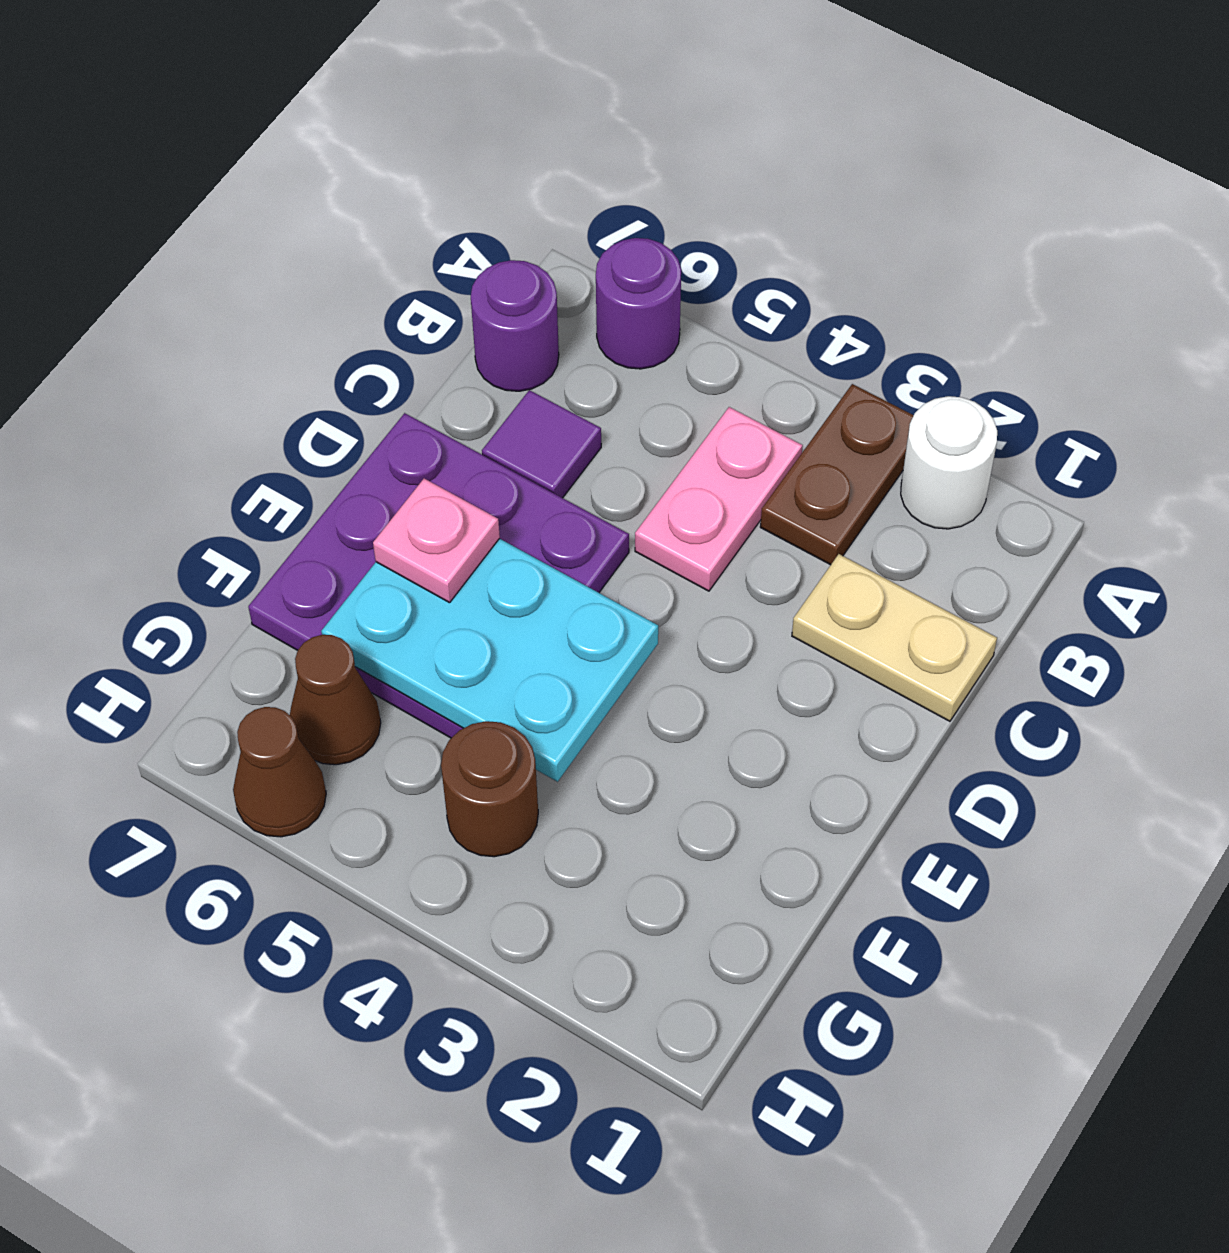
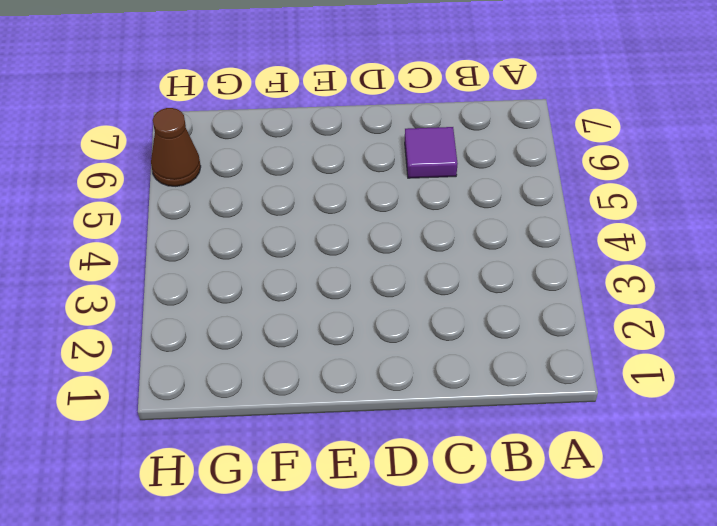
none -> white 1x1 round brick [901,396,997,529]
none -> brown 1x2 plate [760,384,914,565]
none -> purple 1x1 round brick [596,238,681,369]

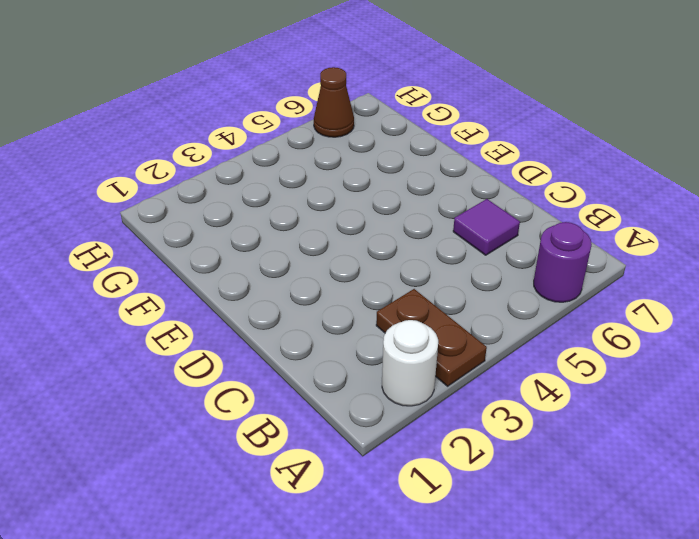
none -> pink 1x2 plate [635,407,803,591]
none -> purple 1x1 round brick [471,260,559,391]
none -> tan 1x2 plate [792,554,997,721]

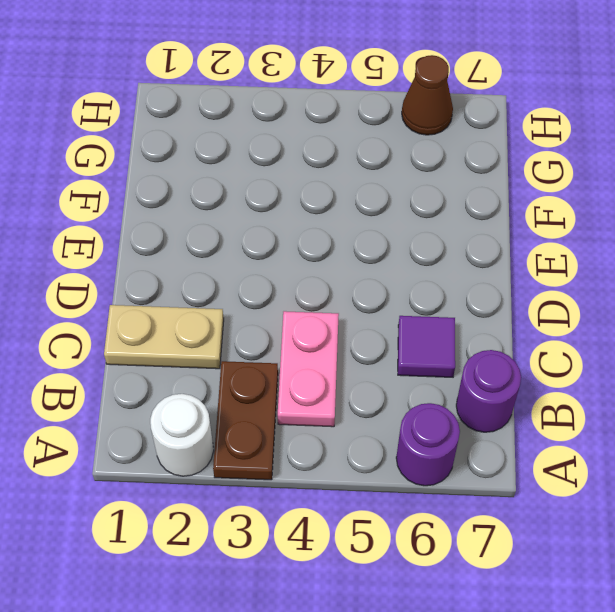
none -> purple 3x3 plate [248,413,629,738]
none -> brown 1x1 round brick [441,721,538,857]
none -> brown 1x1 cone [290,635,381,765]

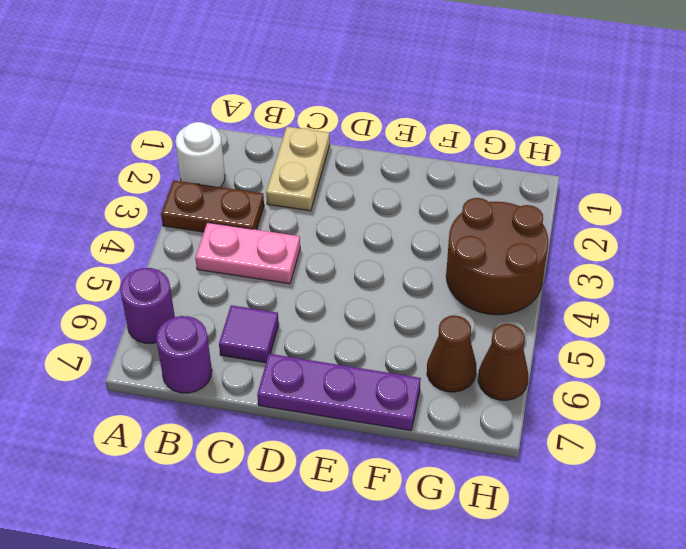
purple 1x3 plate [257,354,421,431] -> purple 3x3 plate [248,413,629,738]
brown 2x2 round brick [446,198,548,315] -> brown 1x1 round brick [441,721,538,857]
none -> cyan 2x3 plate [321,539,658,782]
none -> pink 1x1 plate [373,478,500,603]

